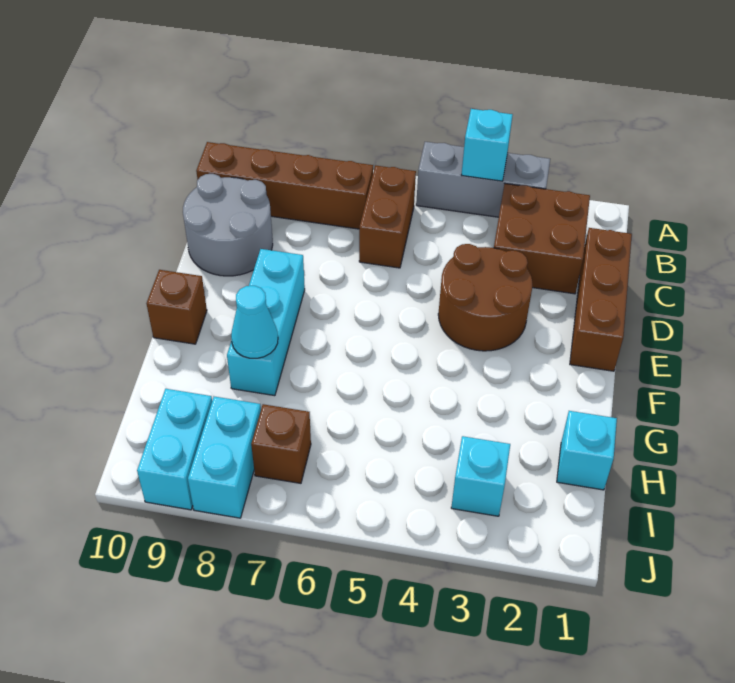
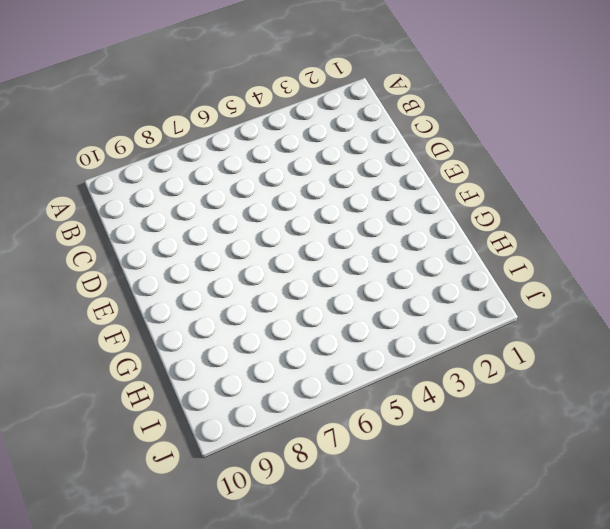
none -> grey 1x3 brick [416,142,550,217]
none -> brown 2x2 brick [494,184,590,294]
none -> brown 1x2 brick [359,165,416,268]

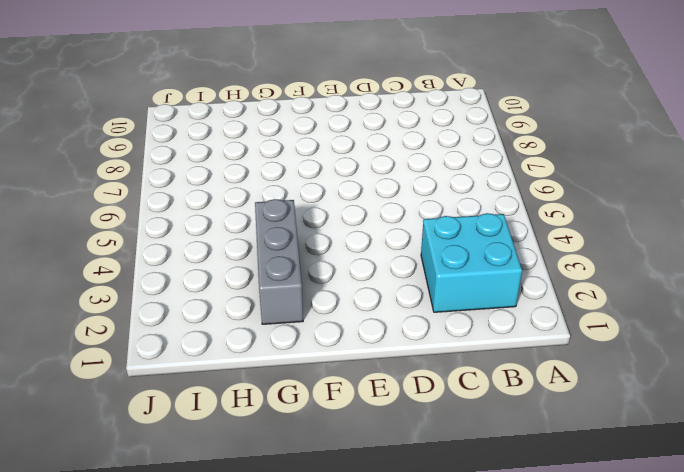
cyan 2x2 brick [421,213,522,312] -> brown 2x2 brick [494,184,590,294]
grey 1x3 brick [255,199,303,324] -> grey 1x3 brick moved to [416,142,550,217]
none -> brown 1x2 brick [359,165,416,268]
none -> brown 1x4 brick [196,142,373,229]
none -> brown 1x3 brick [570,228,632,371]

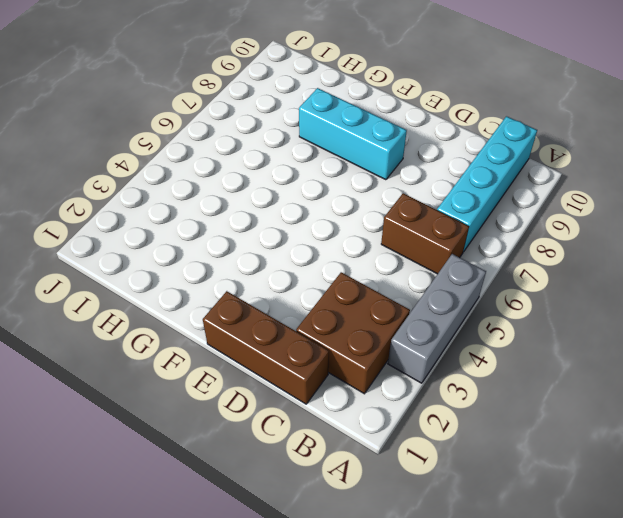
cyan 1x4 brick [437,116,537,252] -> brown 1x4 brick [196,142,373,229]
none -> grey 2x2 round brick [183,174,273,276]
none -> brown 2x2 round brick [438,244,532,351]
none -> brown 1x1 brick [147,270,207,344]

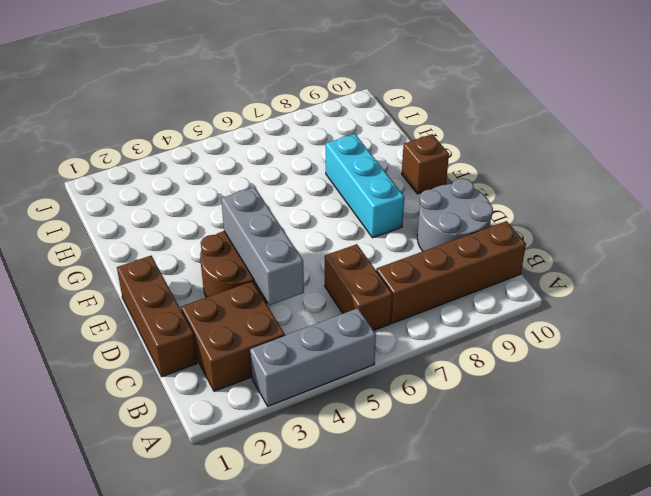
grey 1x3 brick [221,187,304,305] -> none
none -> cyan 1x1 brick [557,411,617,490]
none -> cyan 1x1 brick [451,436,510,516]
none -> brown 1x1 brick [251,404,311,483]

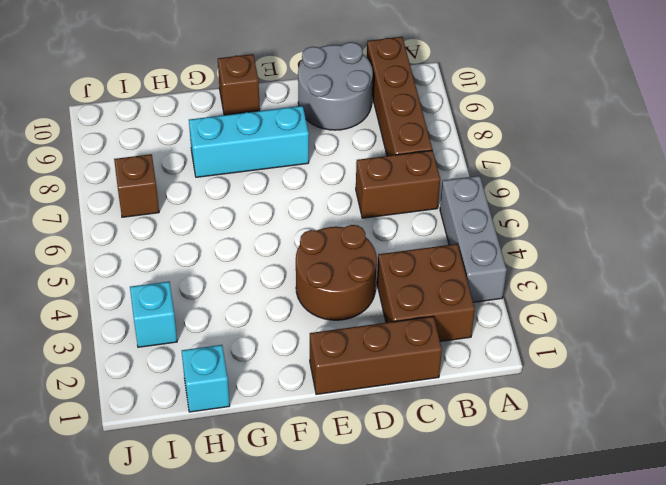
none -> cyan 1x2 brick [188,397,261,518]
none -> cyan 1x2 brick [137,389,212,510]
none -> cyan 1x1 brick [462,109,512,181]

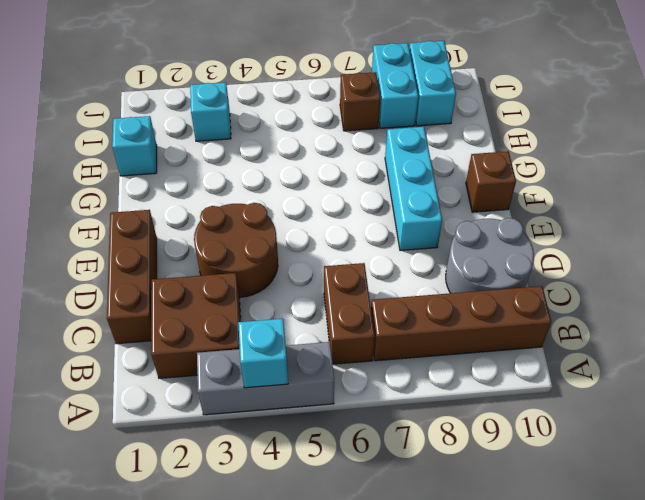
none -> cyan 1x1 cone [231,286,278,358]

